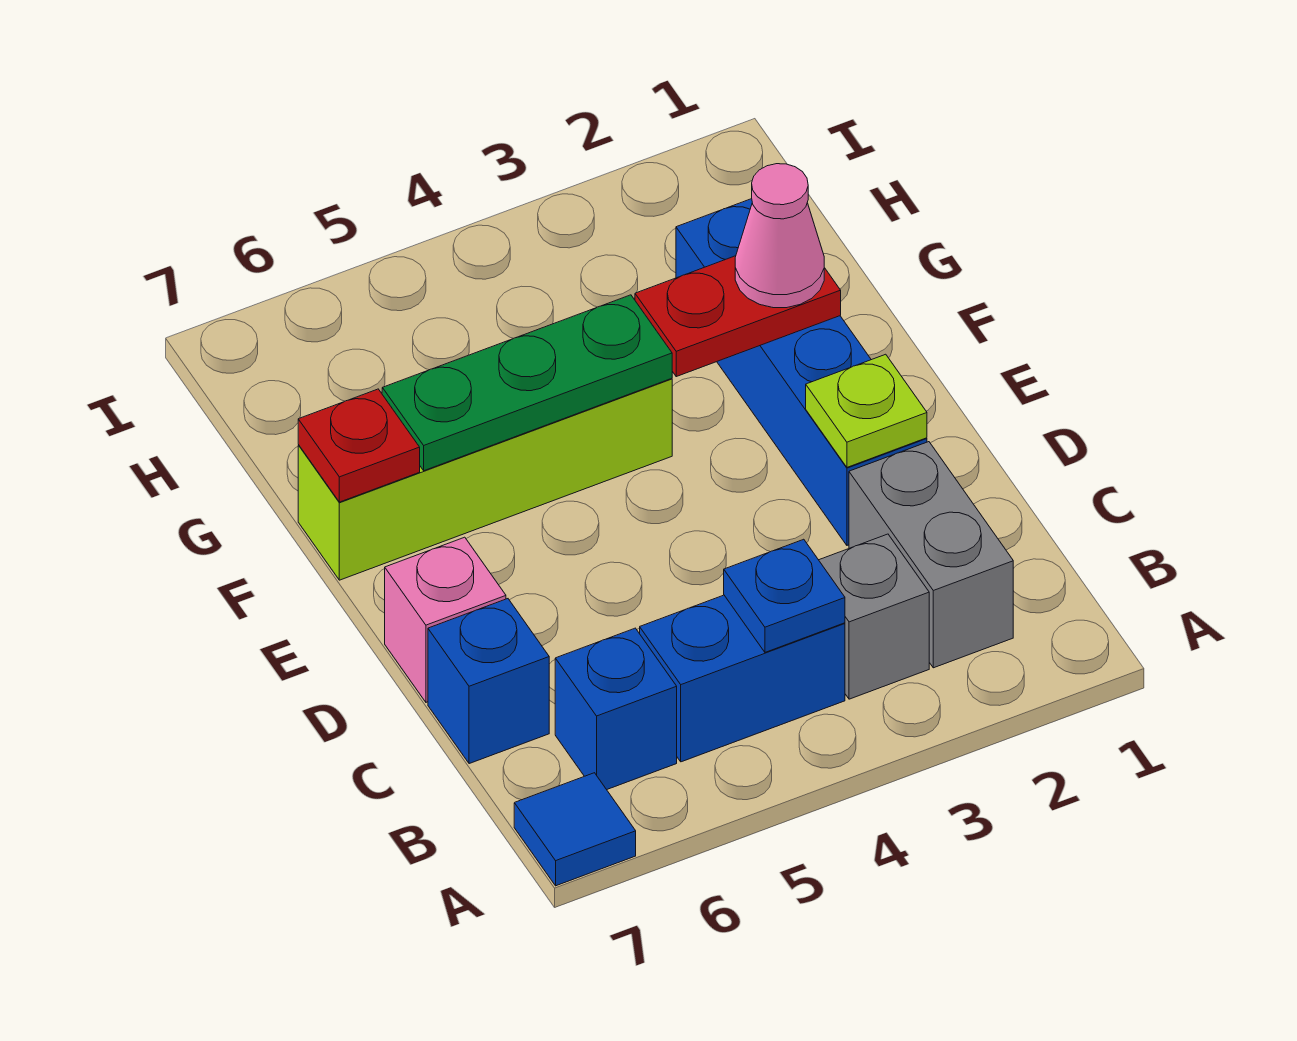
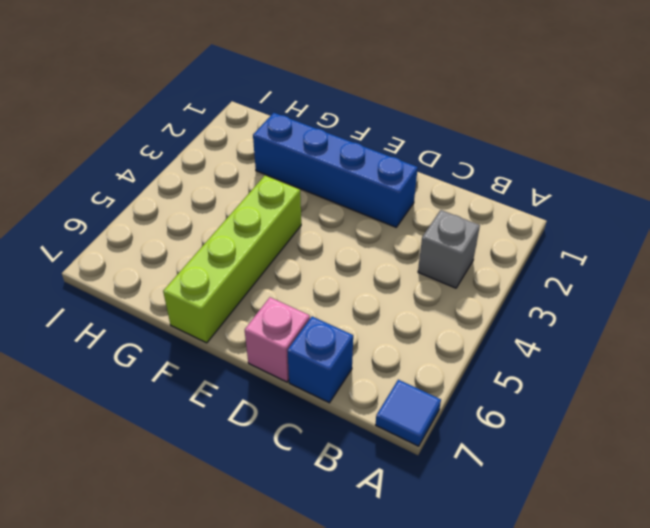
none -> grey 1x2 brick [849,442,1013,668]
none -> blue 1x2 brick [640,595,845,762]
none -> blue 1x1 brick [555,628,677,790]

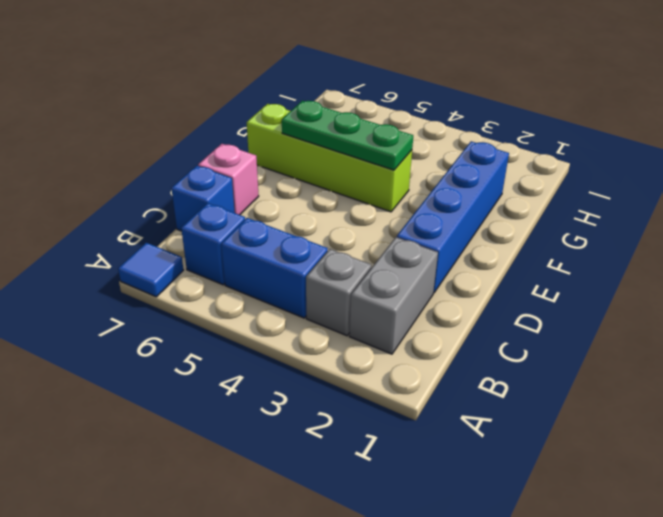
none -> blue 1x1 plate [724,539,845,652]
none -> lime 1x1 plate [806,354,927,467]
none -> red 1x2 plate [635,256,841,377]

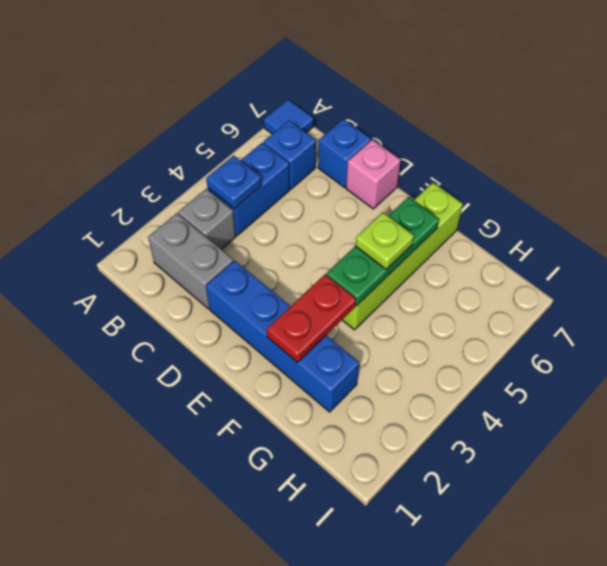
lime 1x1 plate [355,213,414,269] -> lime 1x1 plate moved to [806,354,927,467]
none -> red 1x1 plate [298,389,420,502]
none -> pink 1x1 cone [735,164,824,308]

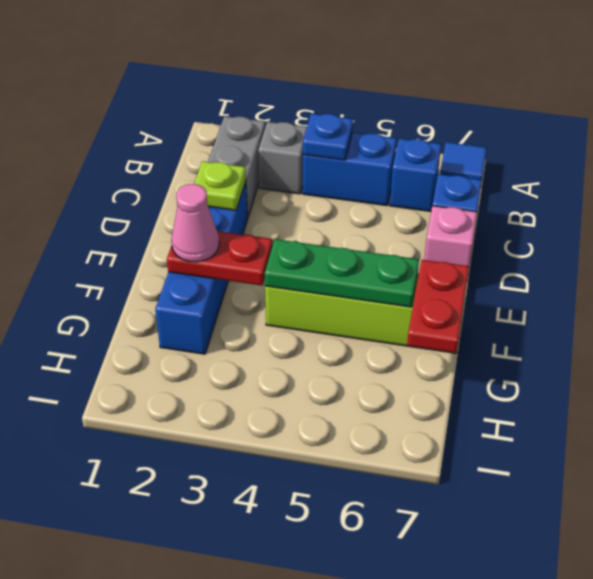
red 1x2 plate [407,260,469,353] -> red 1x1 plate [298,389,420,502]

